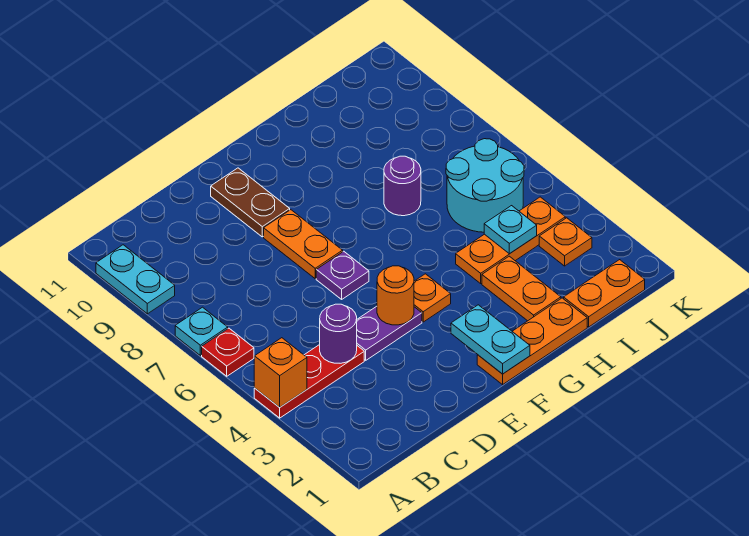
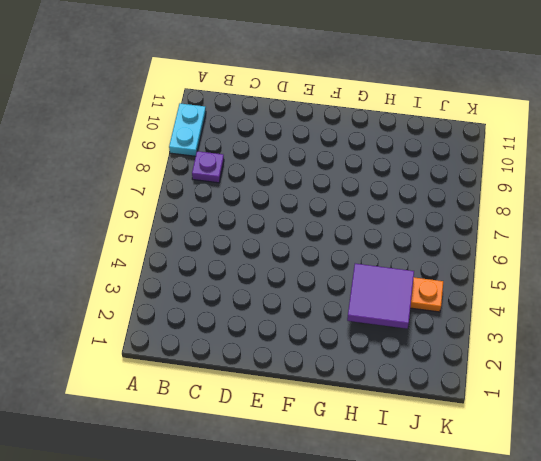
purple 1x1 plate [192,151,224,183] -> purple 1x1 plate moved to [316,251,369,299]
purple 2x2 tile [347,264,414,329] -> cyan 1x1 plate [484,206,537,254]
none -> red 1x3 plate [254,345,364,418]
none -> red 1x1 plate [202,328,254,376]
none -> cyan 1x1 plate [175,307,228,355]

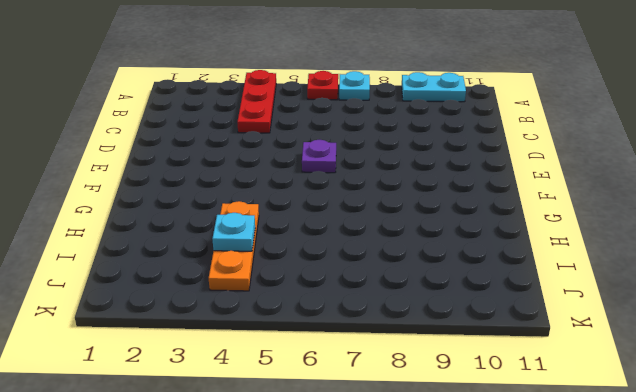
none -> purple 1x2 plate [357,306,422,360]
none -> orange 1x2 plate [264,210,343,279]
none -> brown 1x2 plate [211,168,290,237]

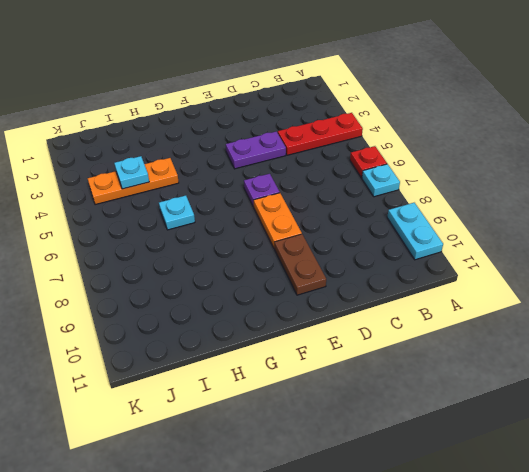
cyan 1x1 plate [159,195,195,230] -> none
none -> orange 1x3 plate [477,298,587,385]
none -> orange 1x1 plate [414,274,451,322]
none -> orange 1x2 plate [482,256,561,321]

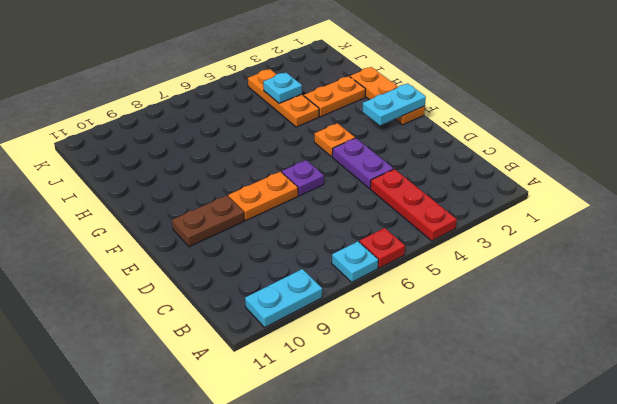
none -> purple 1x1 round brick [384,156,421,216]
none -> orange 1x2 plate [564,260,645,327]
none -> cyan 2x2 round brick [446,139,524,232]

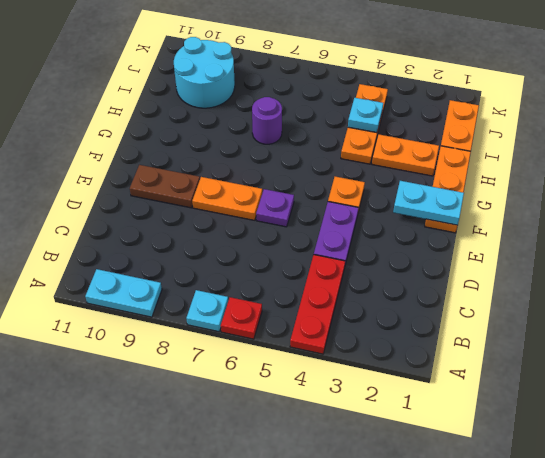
cyan 2x2 round brick [174,37,235,108] -> cyan 2x2 round brick moved to [446,139,524,232]
none -> orange 1x1 plate [539,218,592,266]
none -> orange 1x1 brick [254,338,307,407]
none -> purple 1x1 round brick [320,304,357,363]

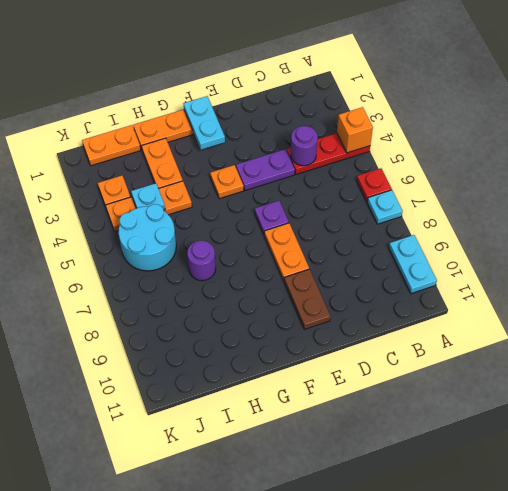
none -> orange 1x1 round brick [377,266,414,325]

